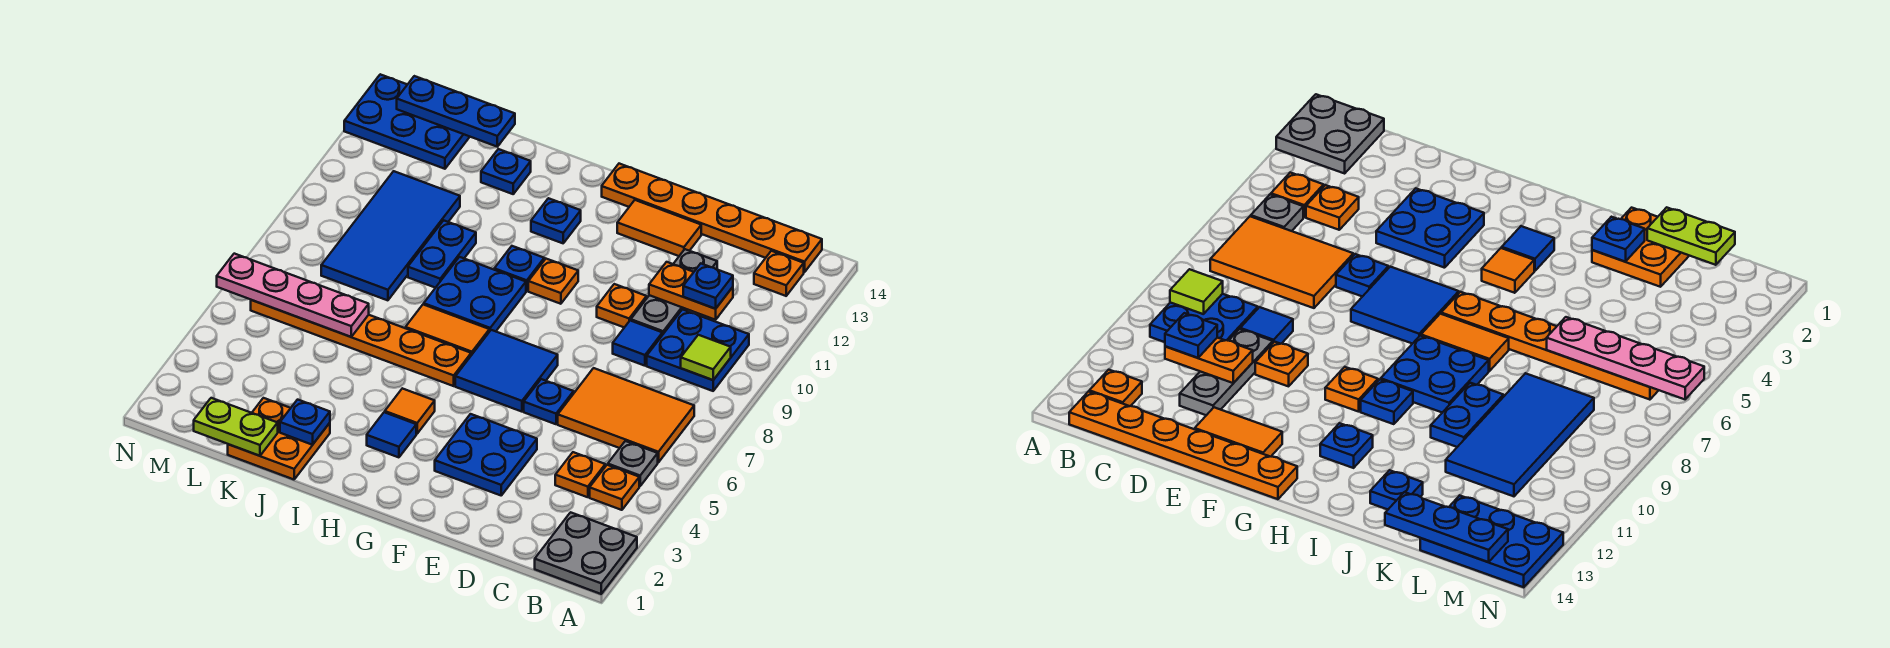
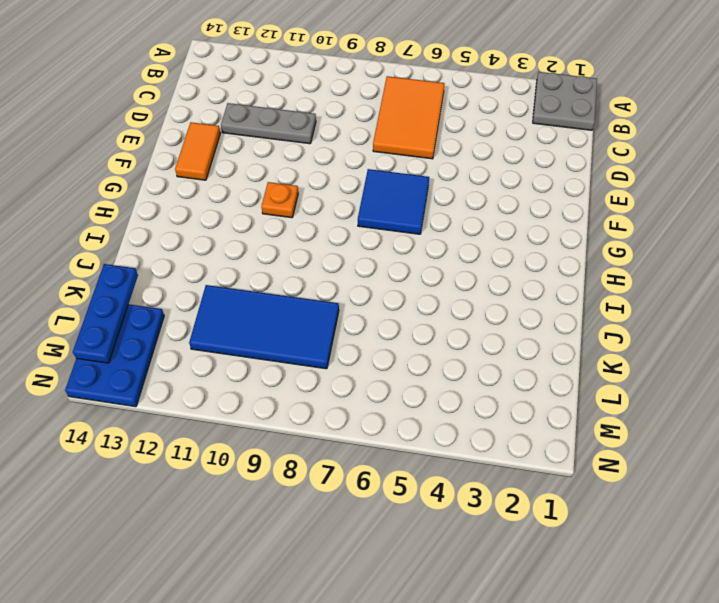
none -> orange 1x1 plate [590,465,639,510]
none -> grey 1x1 plate [608,441,658,486]
none -> blue 2x2 plate [647,310,749,391]
none -> orange 1x1 plate [754,251,804,296]

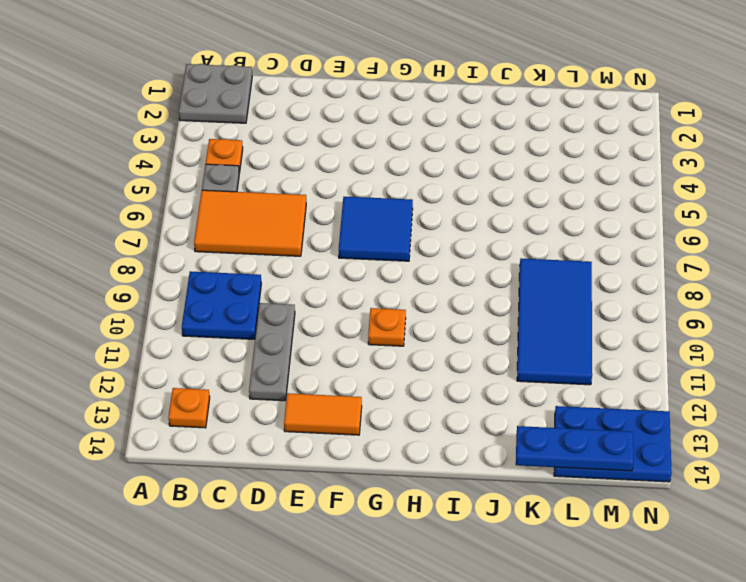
none -> orange 1x6 plate [602,164,822,272]
none -> orange 1x1 plate [555,452,605,497]
none -> blue 1x1 tile [613,321,662,366]
none -> blue 2x2 plate [435,414,537,495]

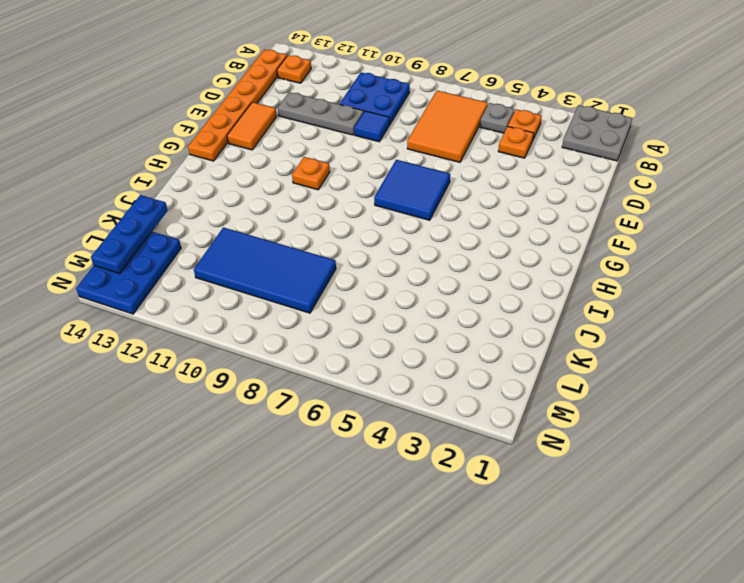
none -> blue 2x2 plate [435,414,537,495]
none -> blue 1x1 plate [524,379,574,424]
none -> orange 1x1 plate [597,284,647,327]
none -> blue 1x1 tile [367,412,416,457]

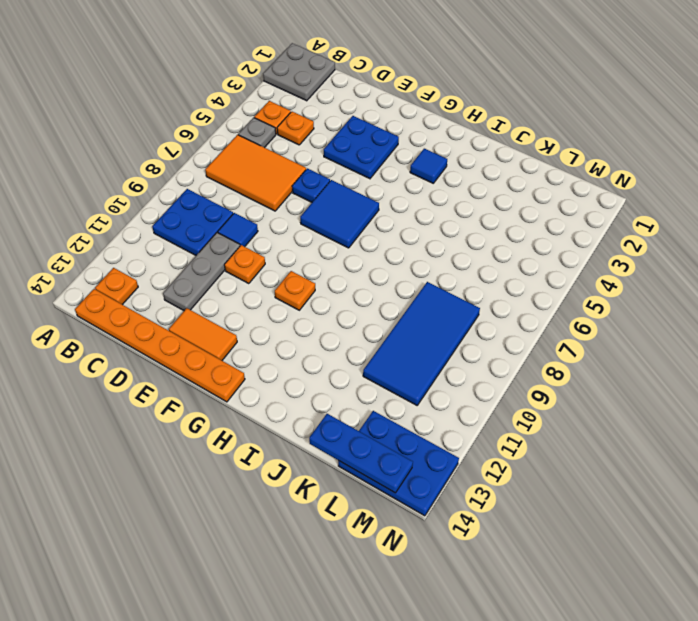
none -> orange 1x1 tile [385,388,435,434]
none -> orange 1x6 plate [251,300,471,386]
none -> orange 1x2 tile [405,304,489,355]
none -> blue 2x2 plate [424,257,526,332]

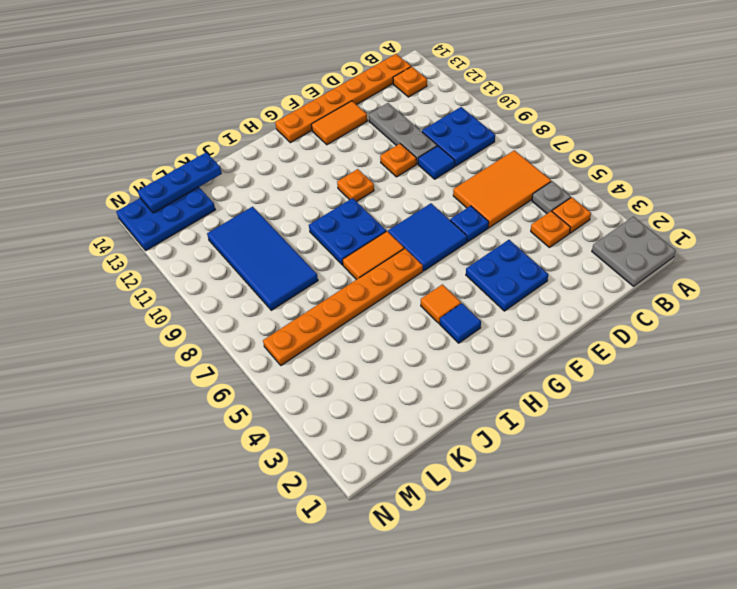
none -> blue 1x1 plate [494,246,544,291]
none -> blue 1x1 plate [531,198,581,243]
none -> orange 2x2 plate [228,398,330,479]
none -> blue 1x2 plate [408,220,476,288]

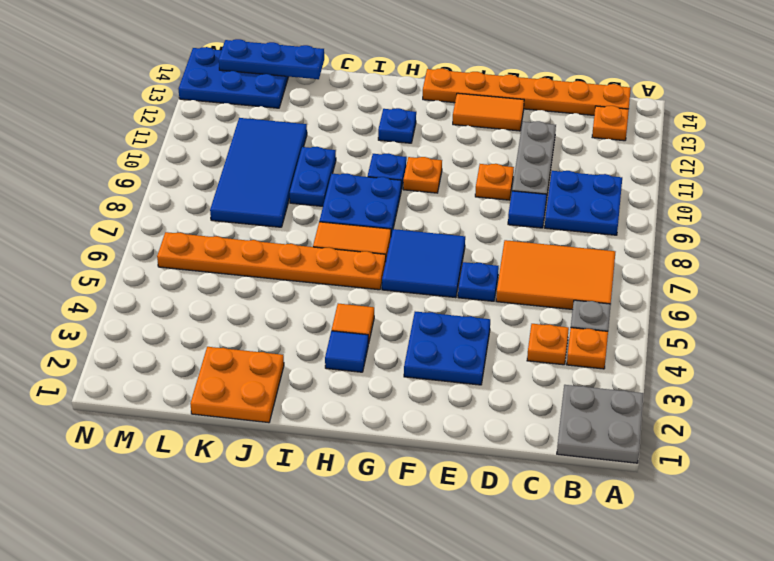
none -> blue 1x1 plate [481,149,531,194]
none -> lime 1x1 tile [681,335,731,380]
none -> orange 1x2 plate [649,262,733,320]
none -> blue 1x1 plate [280,400,330,445]

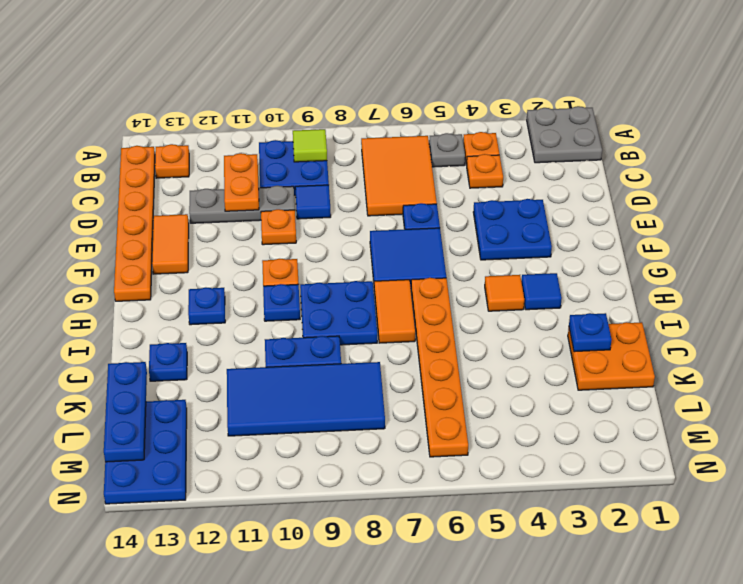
none -> lime 1x2 plate [194,398,278,456]
none -> pink 1x4 plate [217,254,369,337]
none -> blue 1x1 plate [683,264,733,309]

